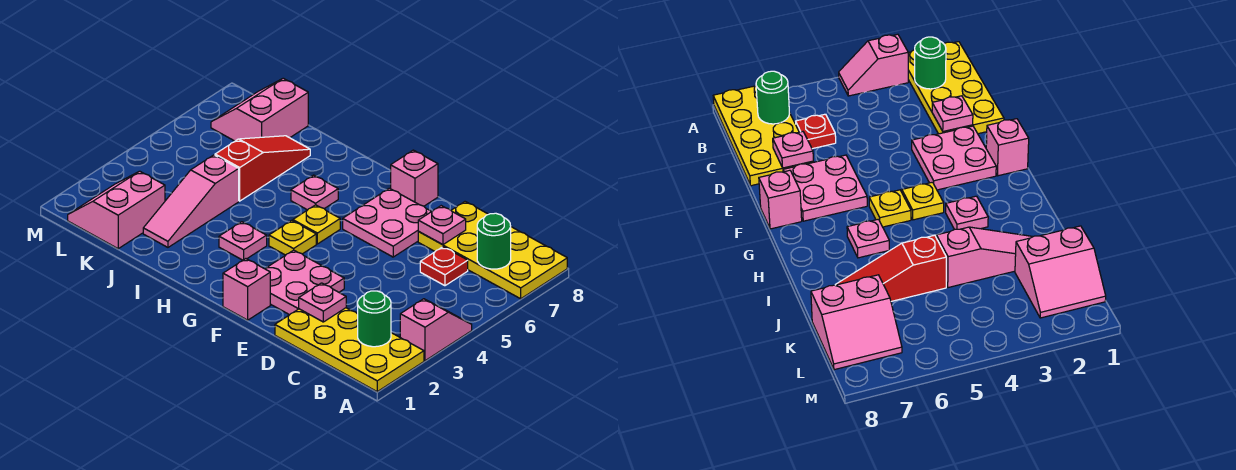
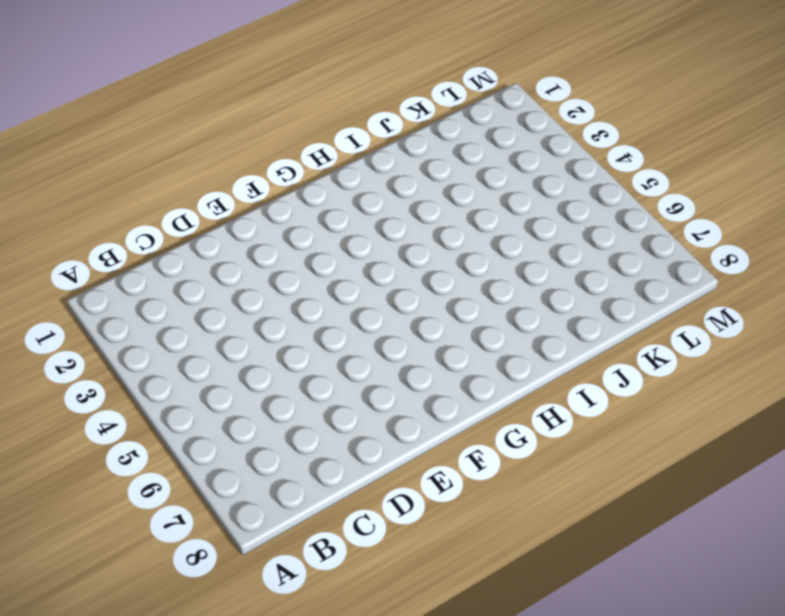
none -> yellow 2x4 plate [275,308,424,392]
none -> pink 1x2 slope [400,299,472,361]
none -> yellow 2x4 plate [418,202,567,299]

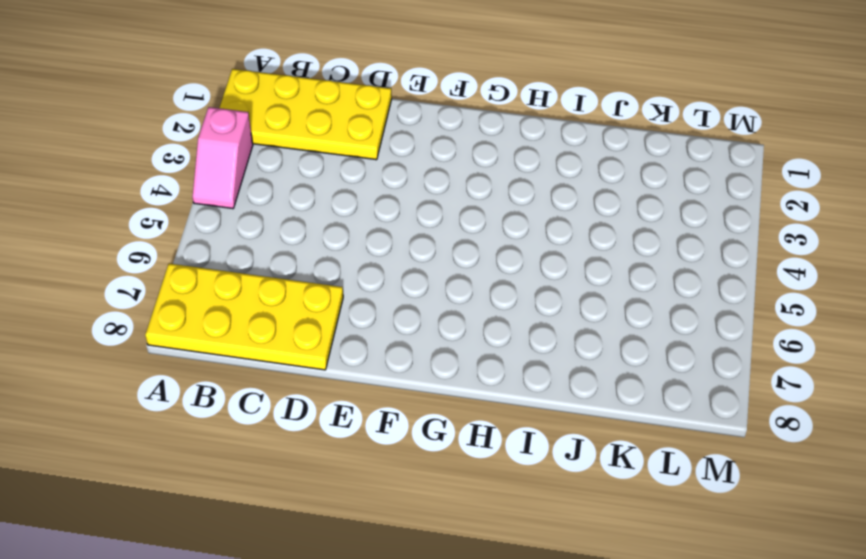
none -> red 1x1 plate [420,247,468,286]
none -> pink 2x2 plate [265,250,344,315]
none -> pink 2x2 plate [343,188,431,257]

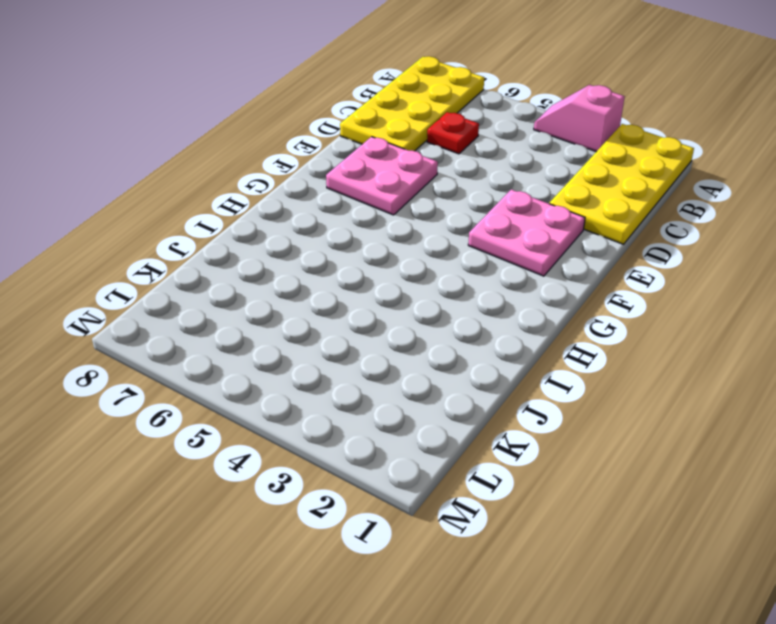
none -> pink 1x1 brick [223,259,270,320]
none -> pink 1x1 brick [391,150,438,206]
none -> yellow 1x1 plate [269,220,316,255]

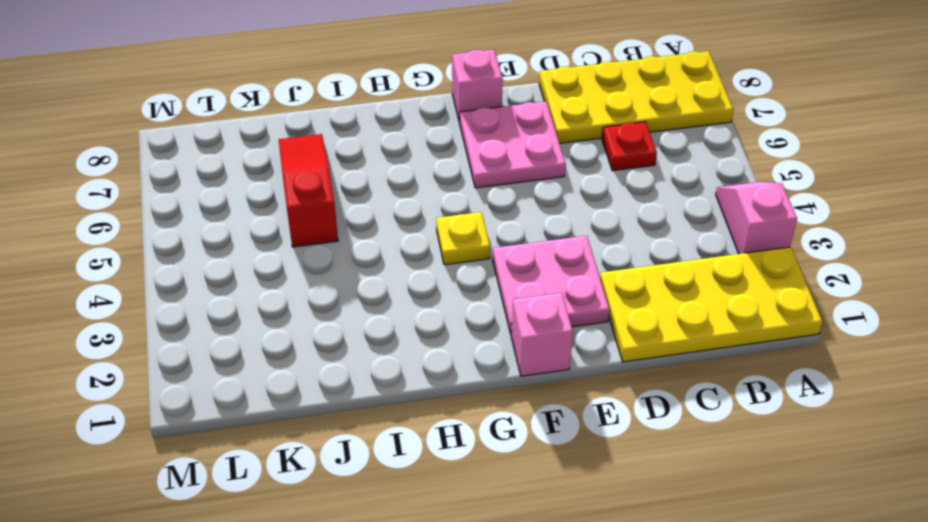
none -> yellow 1x1 plate [293,205,340,244]
none -> pink 1x1 plate [219,222,267,260]
none -> pink 1x1 plate [291,175,338,210]

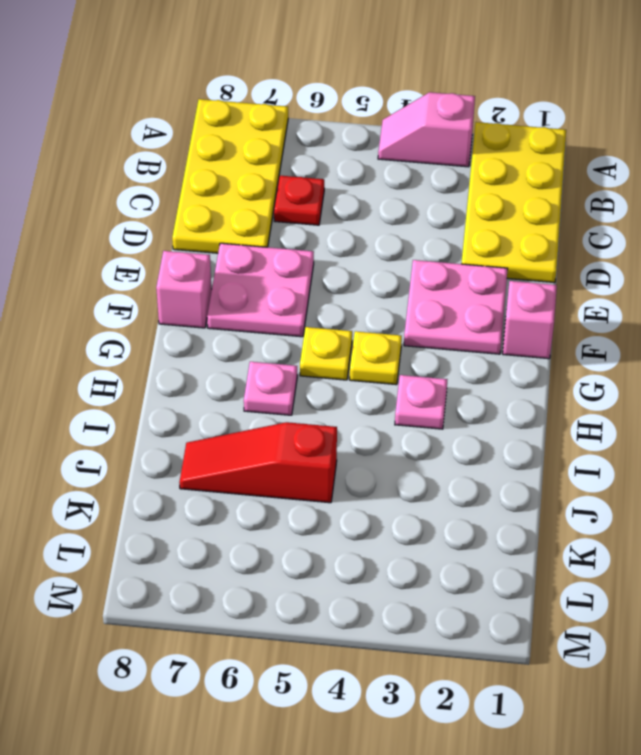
none -> pink 1x3 slope [143,155,239,247]
none -> pink 2x2 slope [68,171,165,249]
none -> pink 2x2 slope [211,78,308,141]

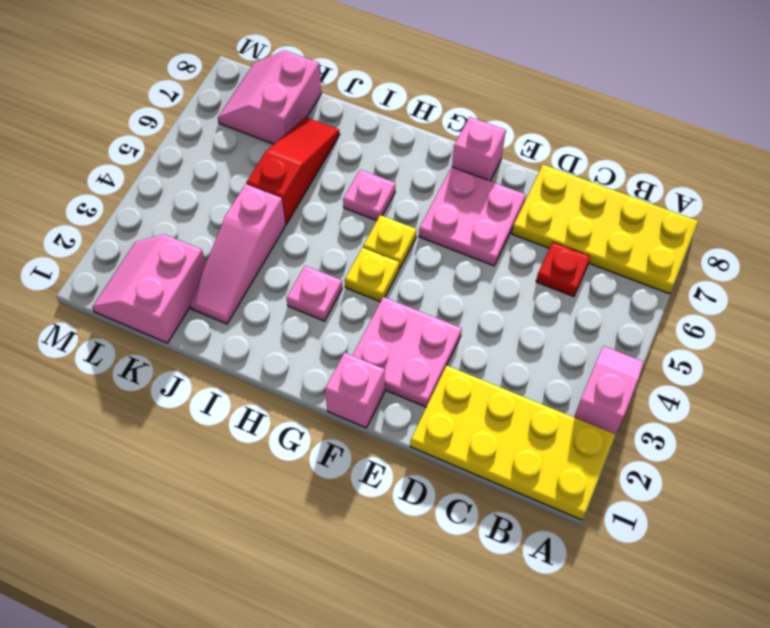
none -> green 1x1 round brick [358,291,391,347]
none -> green 1x1 round brick [477,213,511,269]
none -> pink 1x1 plate [299,283,346,322]

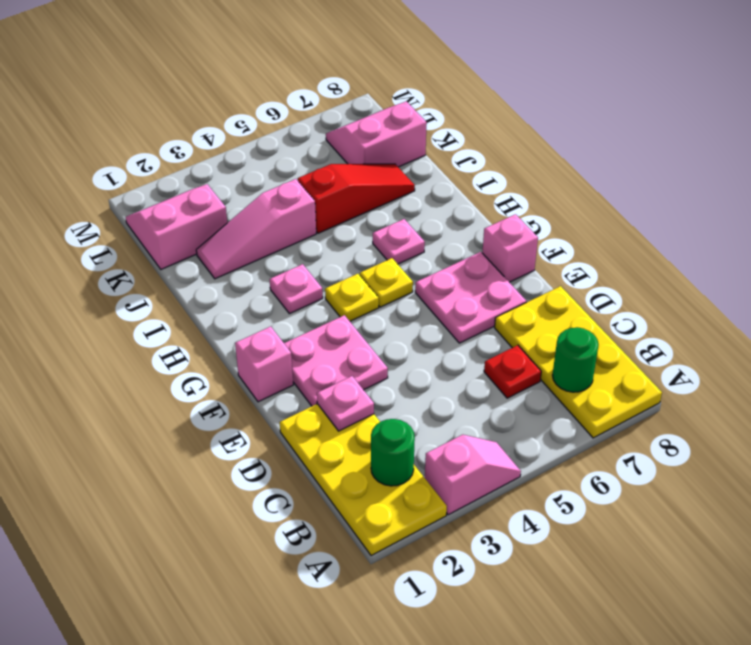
none -> pink 1x1 plate [418,206,466,245]

